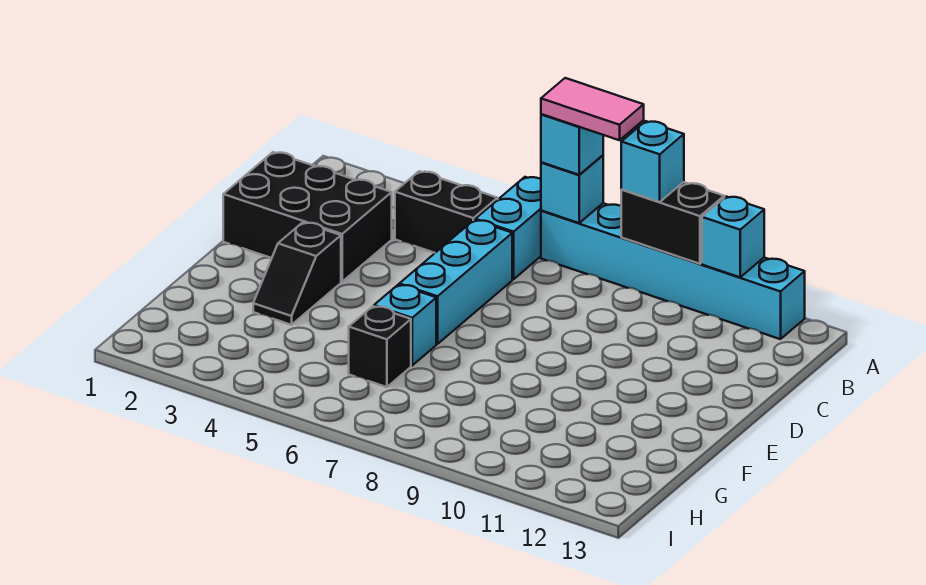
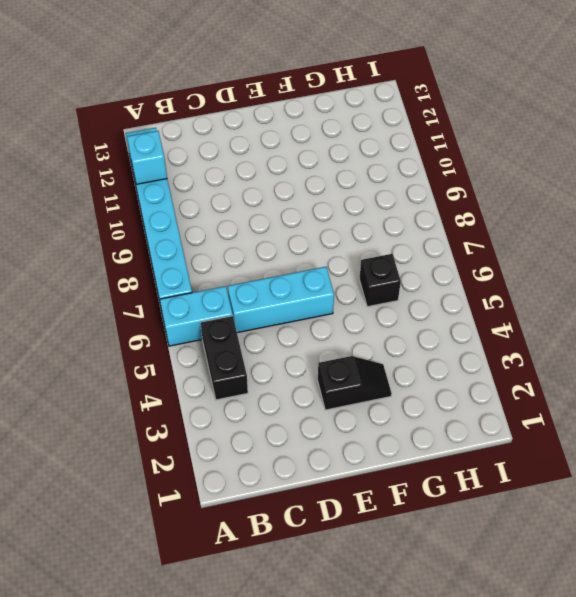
none -> black 2x3 brick [223,152,392,282]
none -> cyan 1x1 brick [374,285,436,365]
none -> cyan 1x1 brick [541,155,603,223]

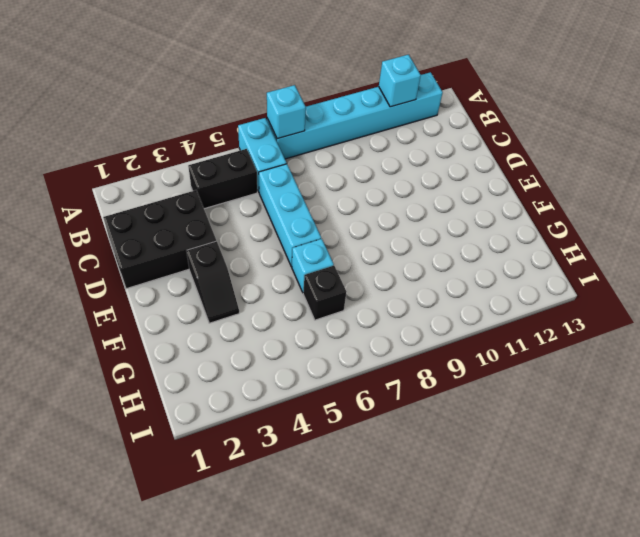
none -> black 1x2 brick [621,182,724,264]
none -> cyan 1x1 brick [541,114,603,175]
none -> cyan 1x1 brick [621,121,684,202]

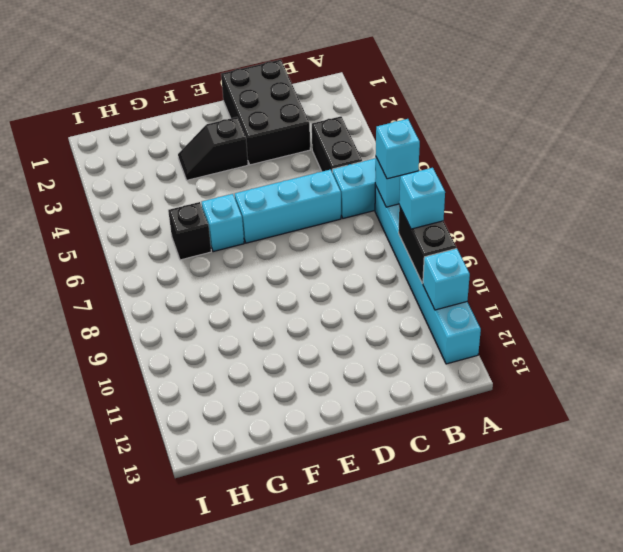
none -> pink 1x2 tile [541,78,644,140]

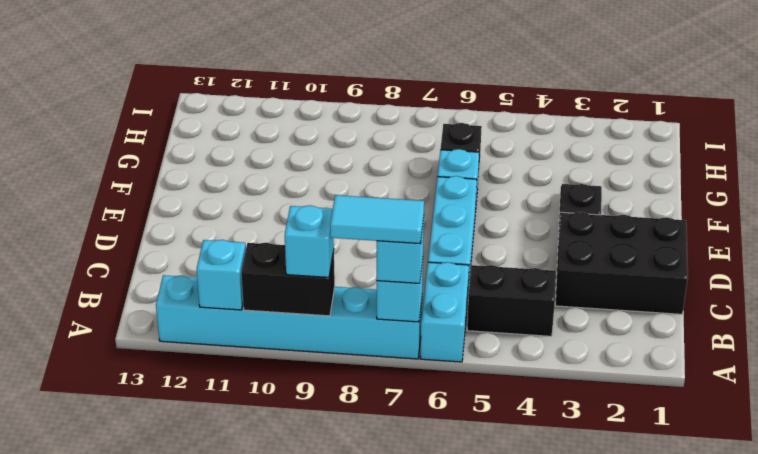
cyan 1x2 tile [330,195,424,244] -> pink 1x2 tile [541,78,644,140]

